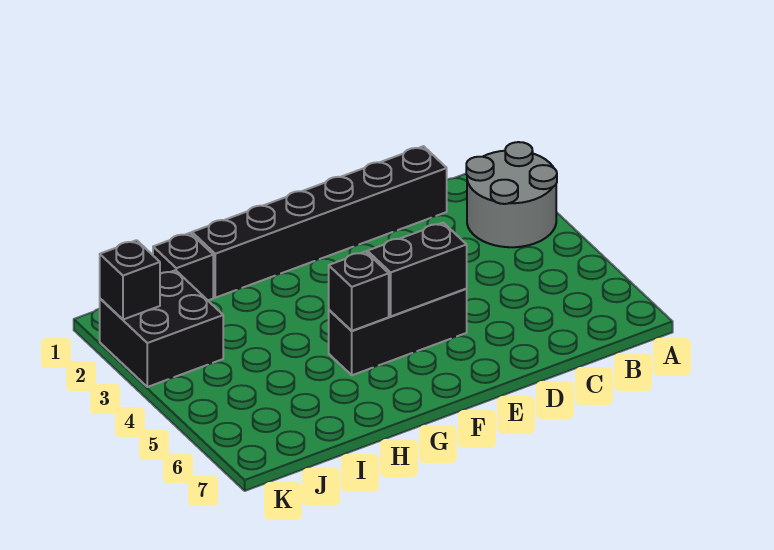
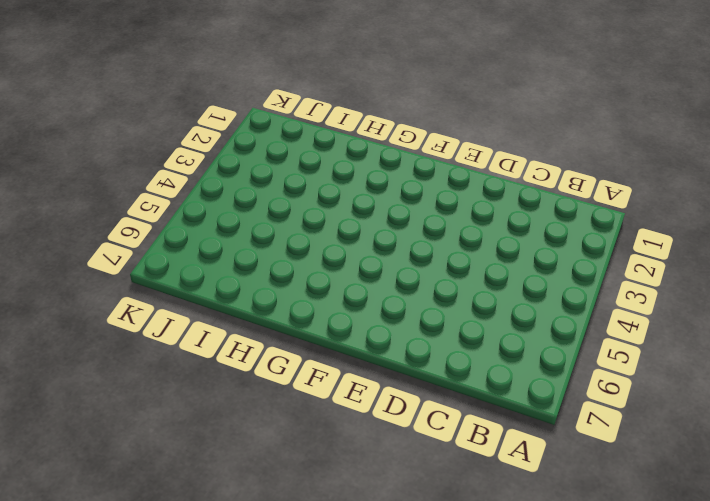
none -> grey 2x2 round brick [466,142,557,247]
none -> black 1x6 brick [192,146,447,298]

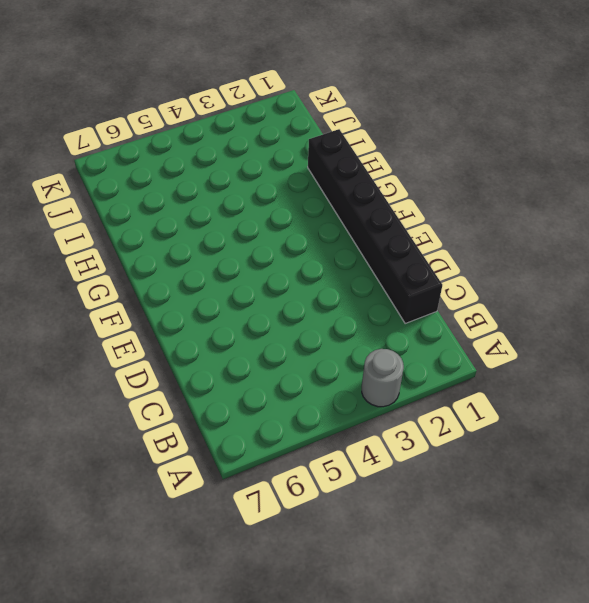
grey 1x1 round brick [362,349,404,407] -> grey 2x2 round brick [466,142,557,247]
none -> black 1x3 brick [329,289,467,375]
none -> black 1x1 brick [153,233,213,300]

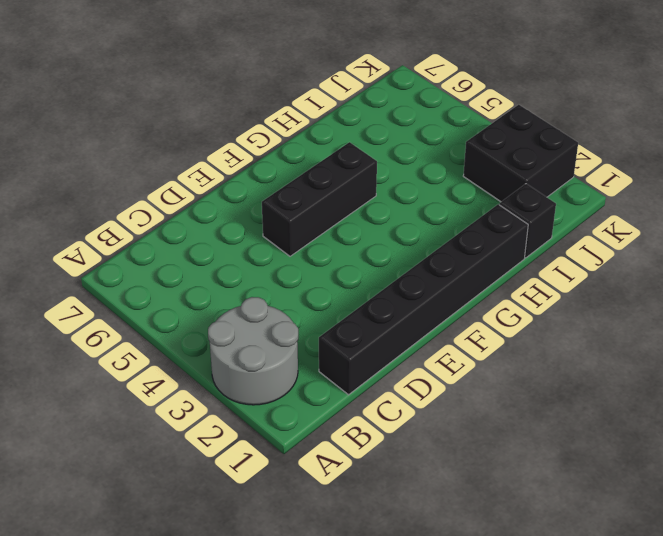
none -> black 1x2 brick [367,223,467,316]
none -> black 1x1 brick [329,252,389,331]

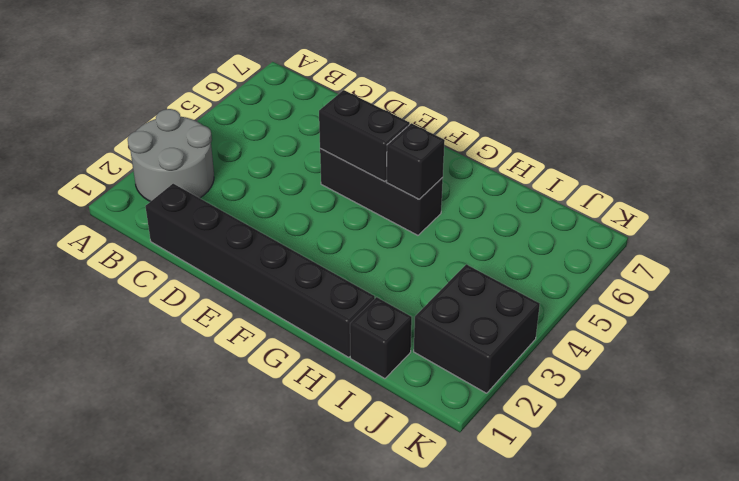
none -> black 1x1 brick [100,240,160,320]

